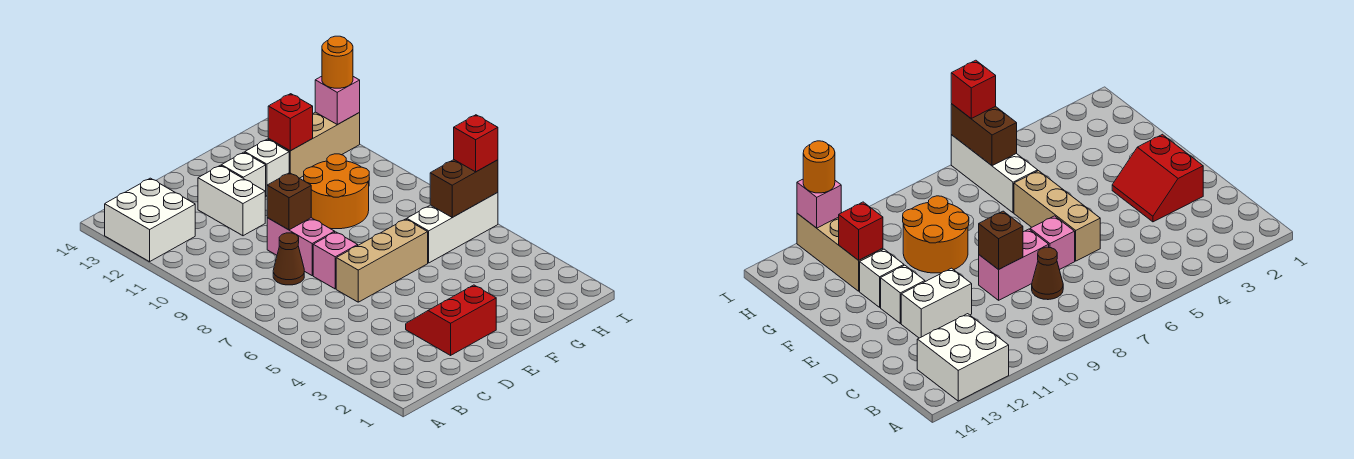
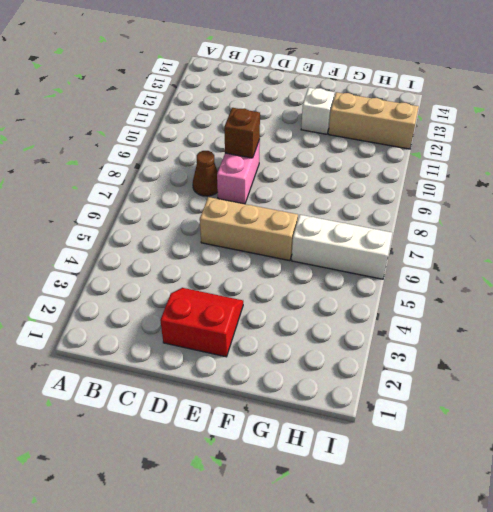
none -> white 2x2 brick [105,178,195,262]
none -> pink 1x1 brick [313,232,358,289]
none -> white 1x2 brick [198,165,265,236]

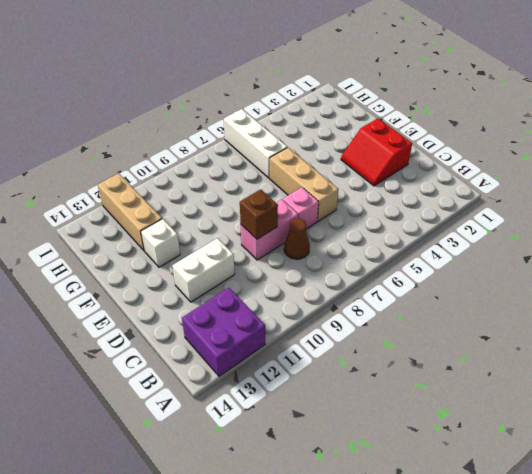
purple 2x2 brick [182,288,265,376] -> white 2x2 brick [105,178,195,262]
none -> white 1x1 brick [221,152,266,197]
none -> orange 2x2 round brick [304,154,369,229]
none -> red 1x1 brick [268,94,313,151]

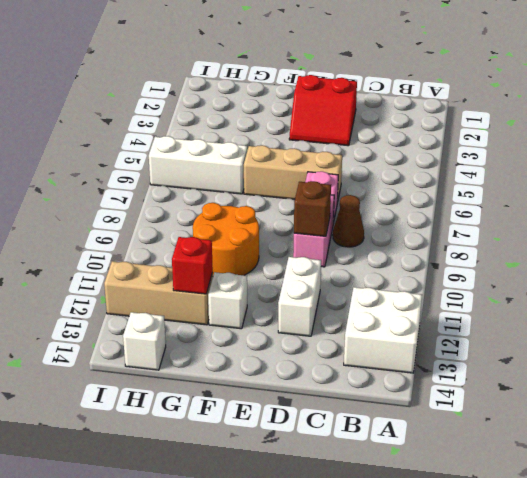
white 1x1 brick [123,312,166,370] -> white 1x1 brick moved to [221,152,266,197]
none -> brown 1x2 brick [430,160,498,217]
none -> pink 1x1 brick [315,76,360,125]
none -> red 1x1 brick [454,115,498,172]

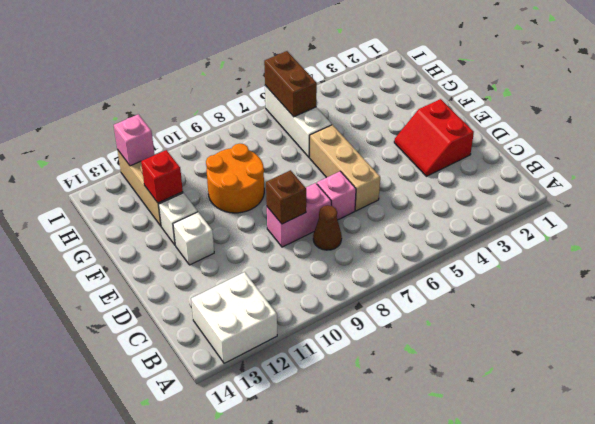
none -> white 1x2 brick [198,165,265,236]
none -> red 1x1 brick [454,115,498,172]
none -> orange 1x1 round brick [322,36,353,88]

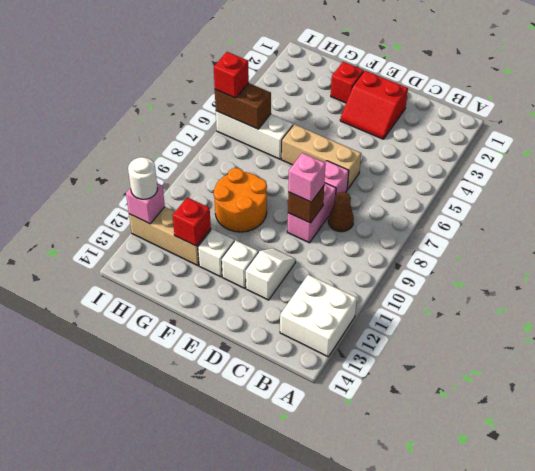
pink 1x1 brick [288,153,326,202] -> none
white 1x2 slope [246,248,296,300] -> white 1x2 brick [198,165,265,236]
red 1x1 brick [331,62,364,103] -> none
white 1x1 round brick [128,157,157,199] -> orange 1x1 round brick [322,36,353,88]

